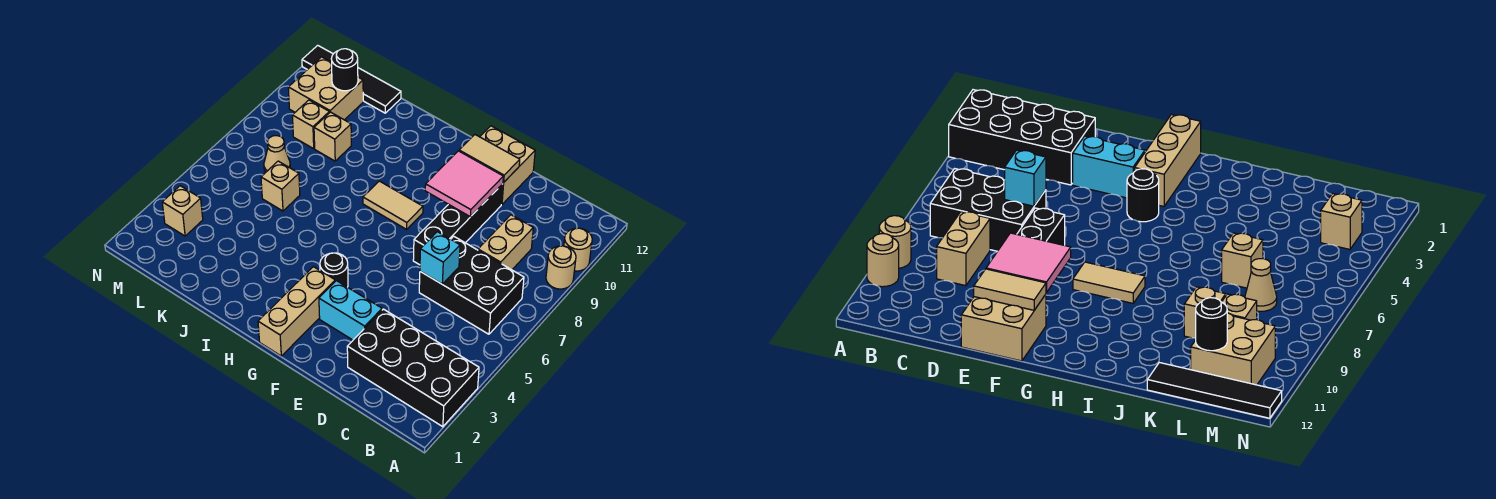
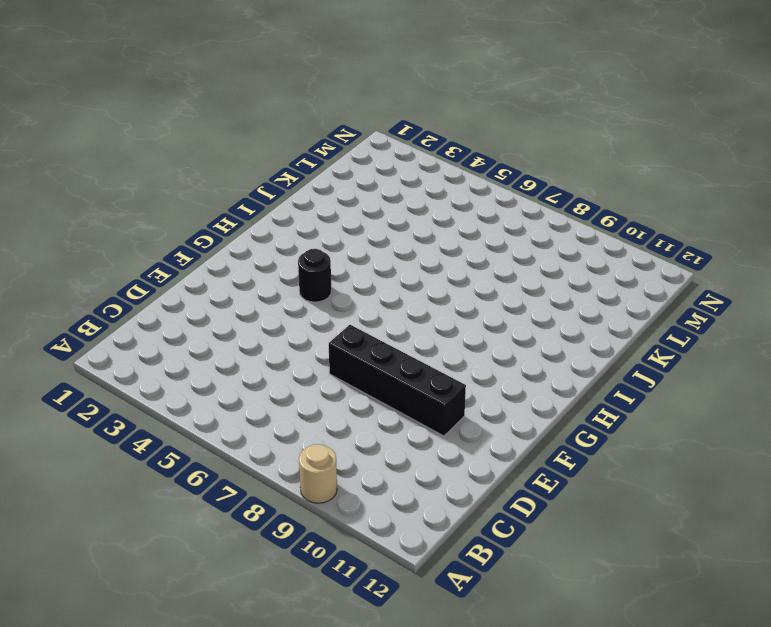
none -> black 2x4 brick [347,309,479,427]
none -> tan 1x1 round brick [564,228,592,271]
none -> black 2x3 brick [419,236,524,334]

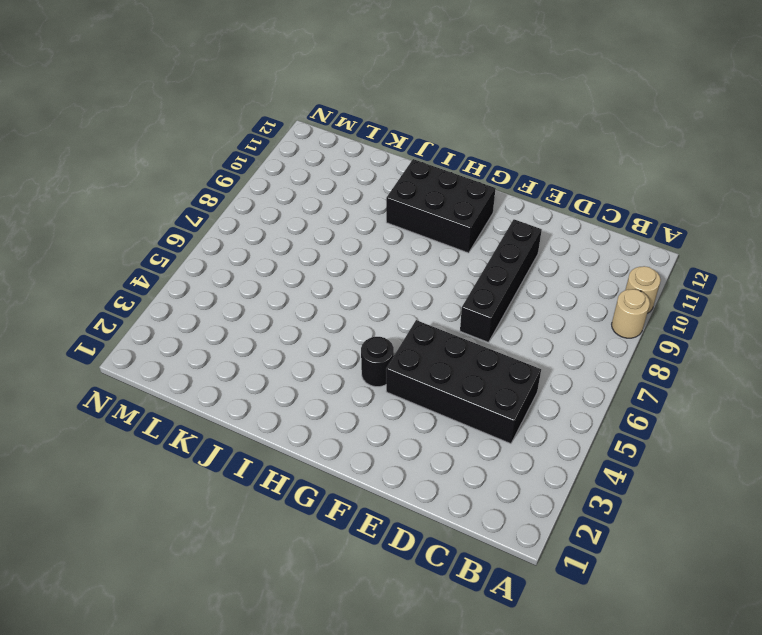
black 2x4 brick [386,320,541,444] -> black 2x4 brick moved to [347,309,479,427]
black 2x3 brick [386,159,496,253] -> black 2x3 brick moved to [419,236,524,334]
none -> tan 1x2 brick [478,215,533,270]
none -> cyan 1x2 brick [319,281,382,340]
none -> tan 2x2 brick [480,126,535,204]

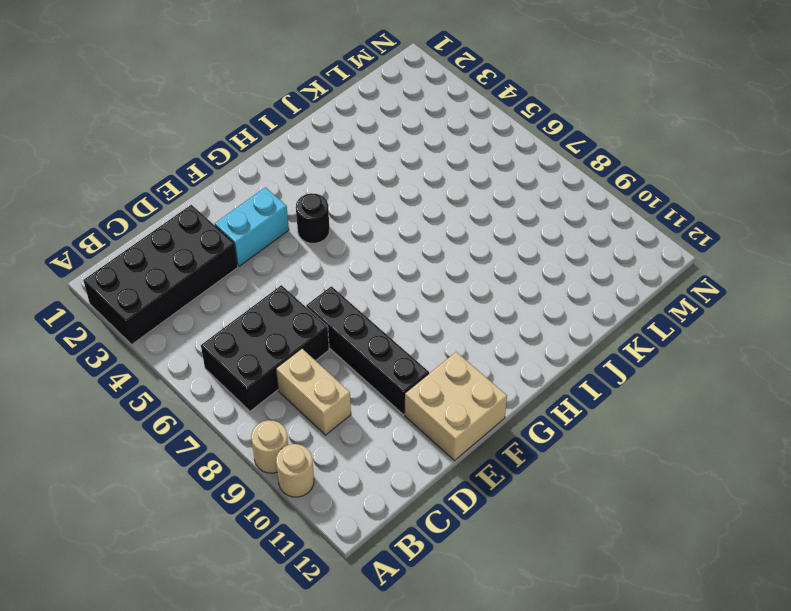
none -> tan 1x3 brick [258,267,335,356]
none -> tan 1x2 tile [363,181,423,229]
none -> tan 1x1 brick [261,161,300,211]

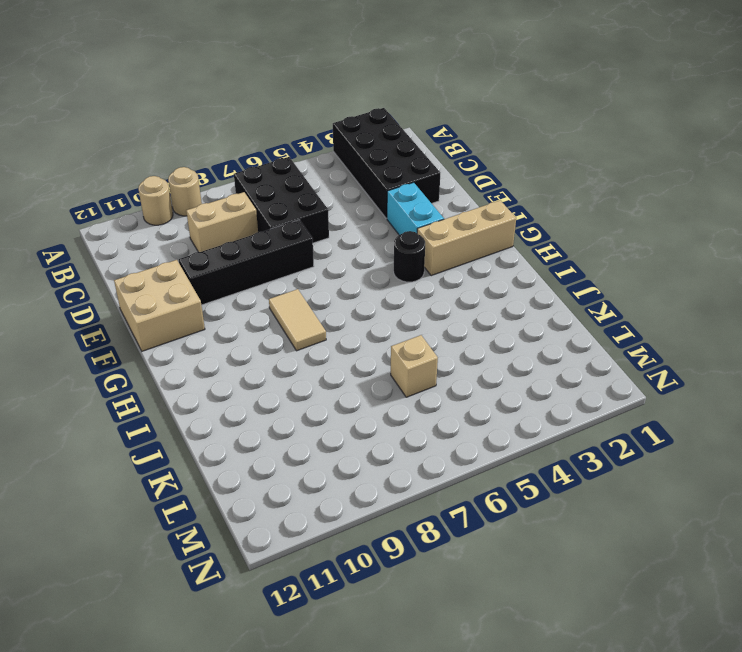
none -> tan 1x1 brick [314,112,351,161]
none -> black 1x4 tile [302,45,401,113]
none -> tan 1x1 cone [264,136,290,172]

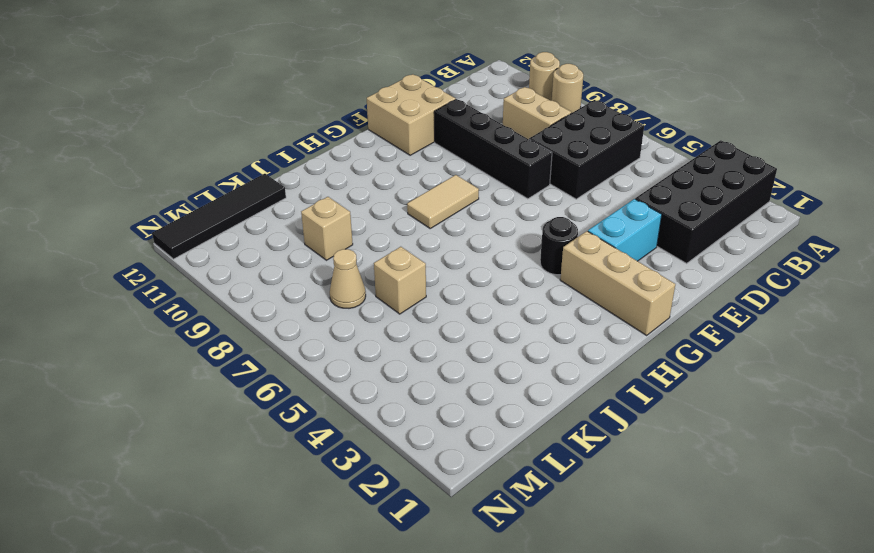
none -> tan 1x1 brick [292,100,329,149]
none -> tan 2x2 brick [288,57,363,120]
none -> tan 1x1 brick [162,186,203,236]

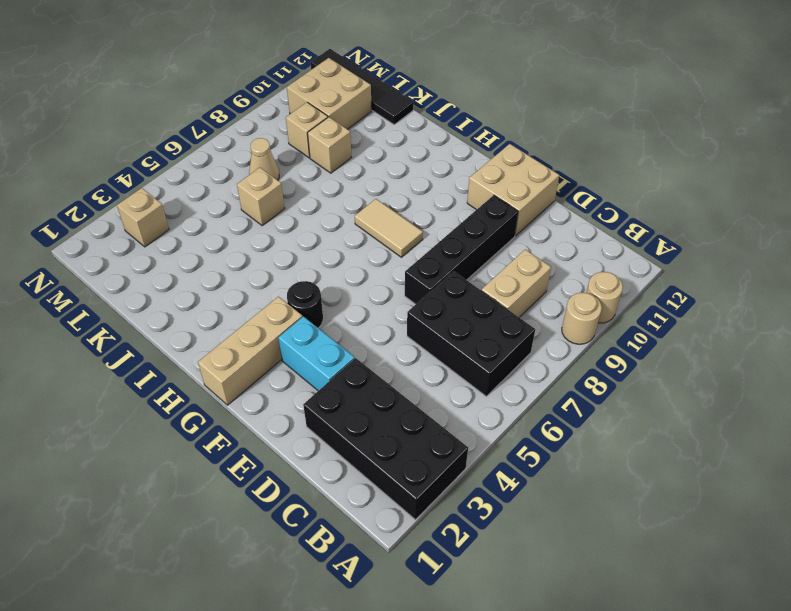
none -> cyan 1x1 brick [420,232,460,284]
none -> pink 2x2 tile [425,151,503,217]
none -> tan 1x2 tile [459,135,520,182]

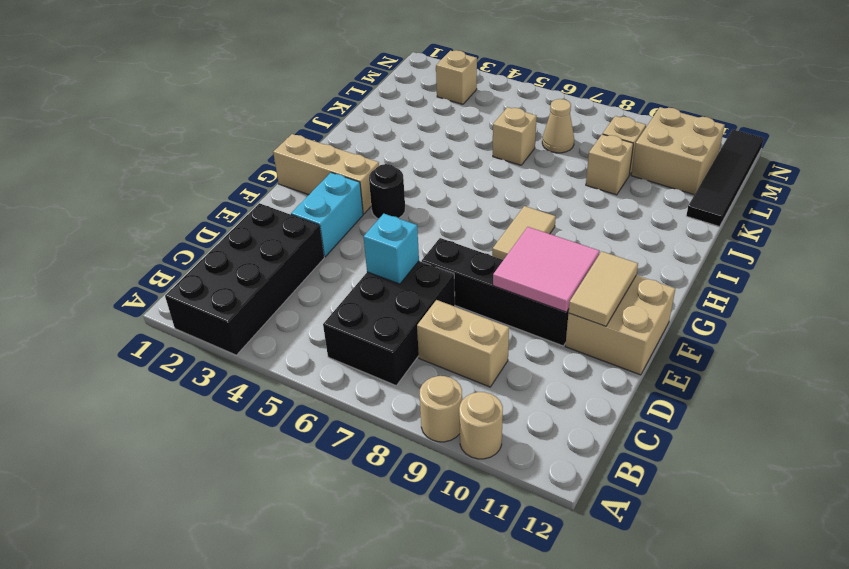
none -> black 1x1 round brick [331,49,358,91]

